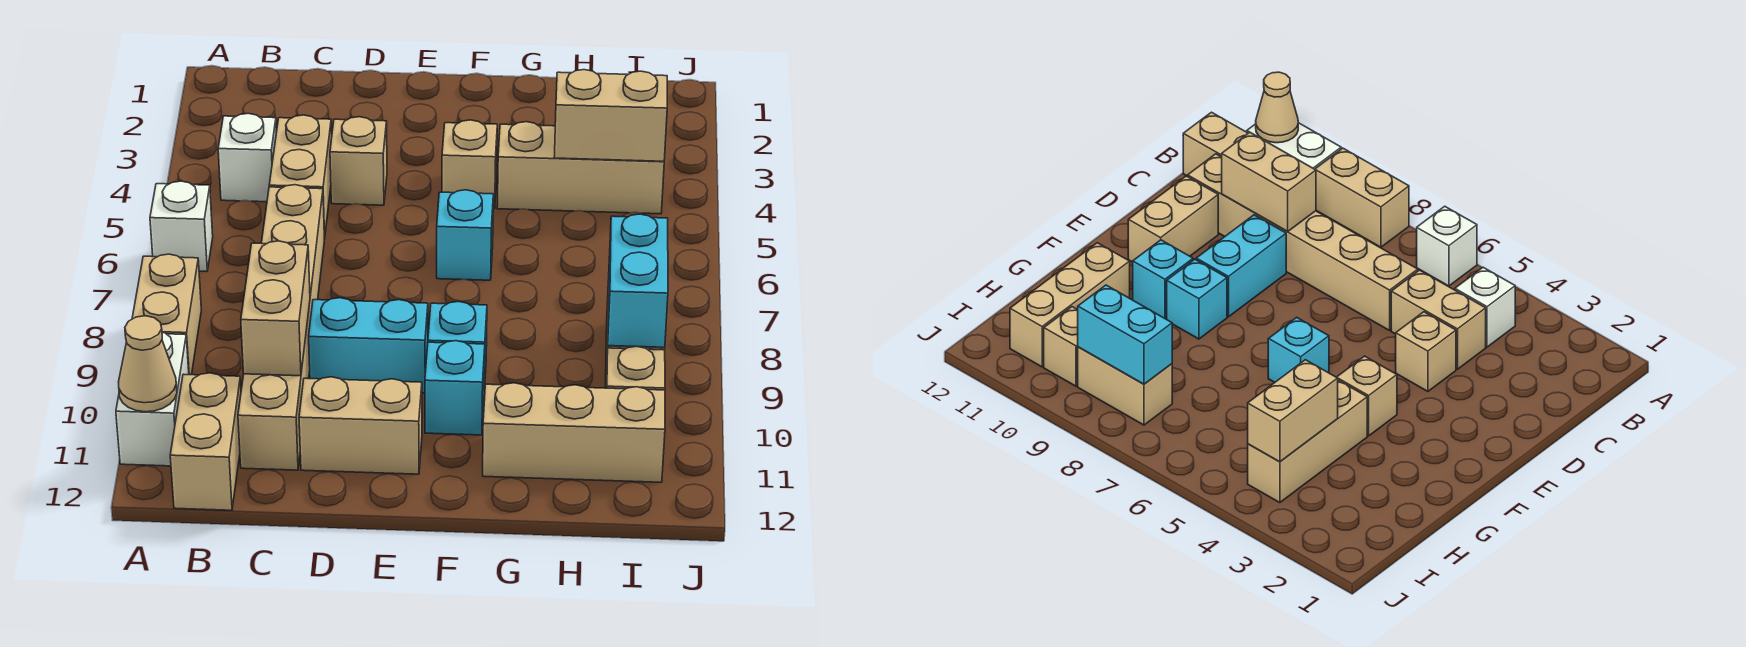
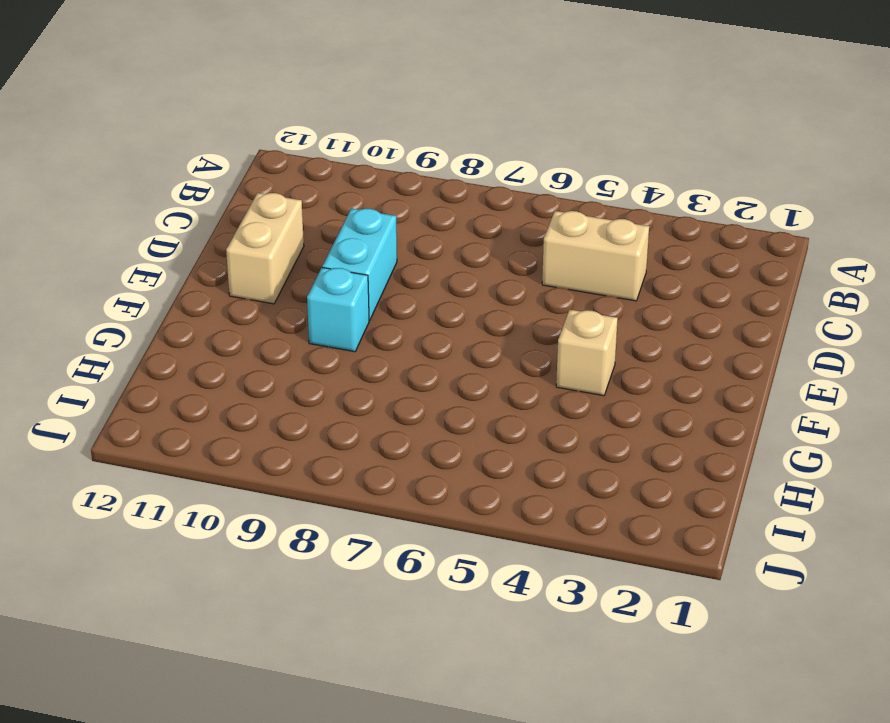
none -> white 1x1 brick [150,181,213,272]
none -> tan 1x2 brick [132,254,201,375]
none -> white 1x2 brick [116,332,189,466]

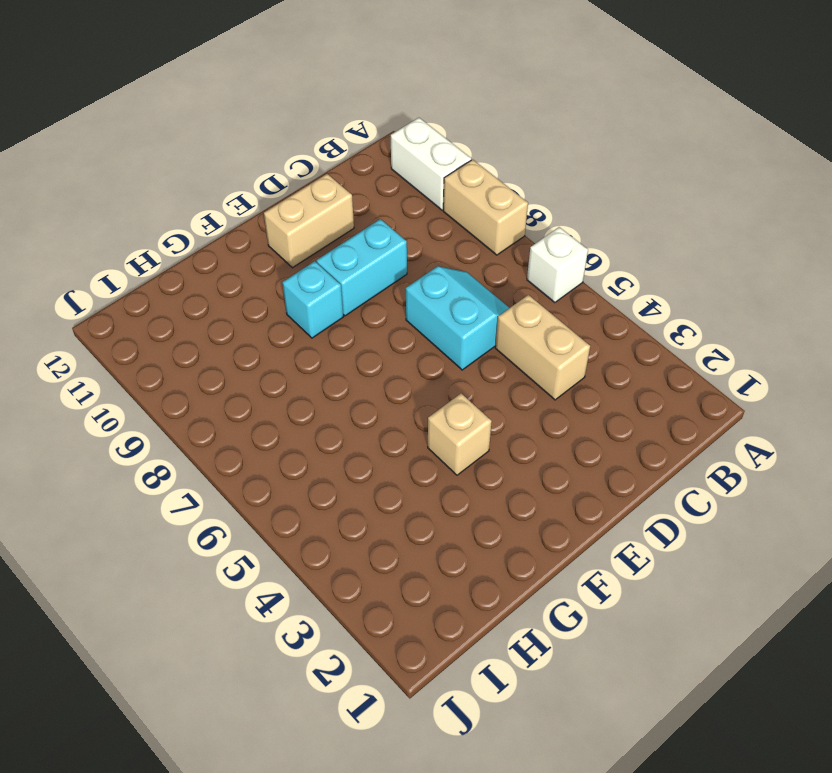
cyan 2x2 slope [406,266,509,370] -> tan 1x6 brick [238,185,324,470]
none -> white 1x1 brick [218,113,276,202]
none -> tan 1x2 brick [170,373,241,510]
none -> tan 1x1 brick [330,117,387,205]

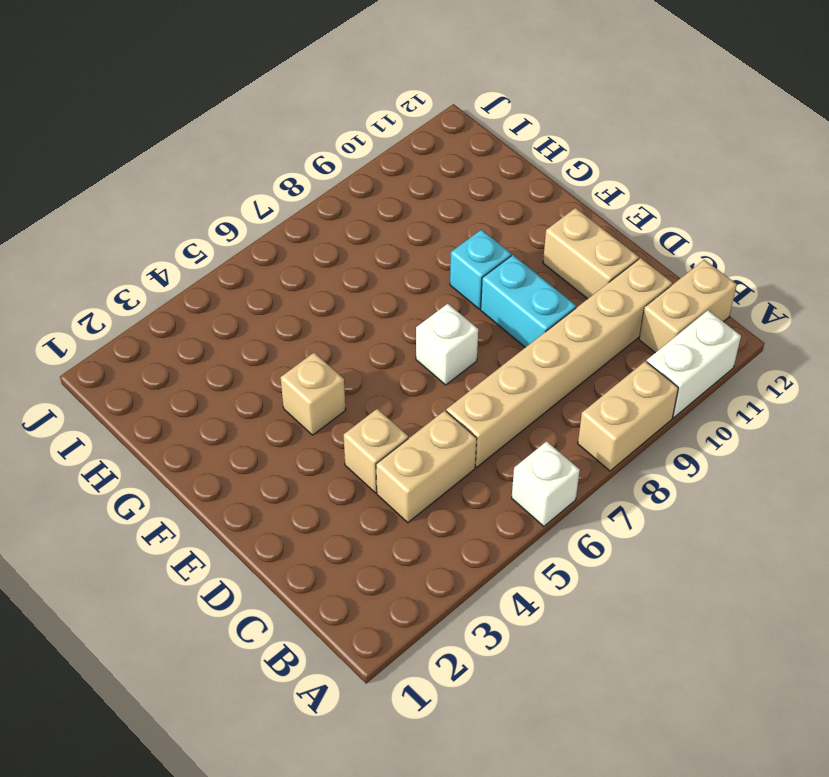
white 1x1 brick [416,304,478,385] -> white 1x1 brick moved to [218,113,276,202]
none -> cyan 1x1 brick [437,190,493,280]
none -> cyan 1x1 brick [425,341,485,435]
none -> tan 1x3 brick [497,122,664,214]

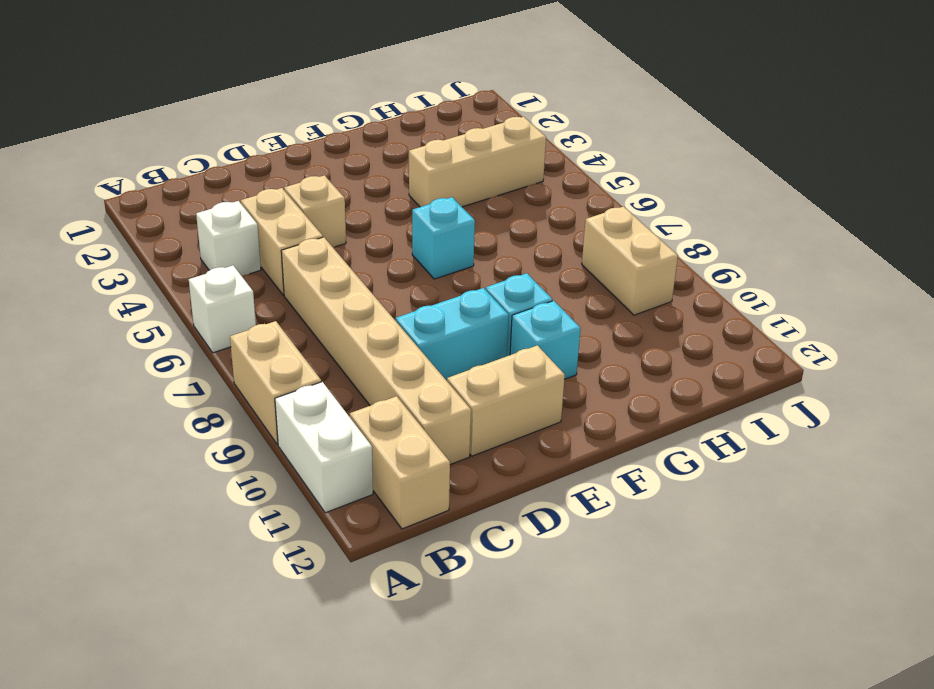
none -> tan 1x1 brick [442,120,497,209]
none -> tan 1x3 brick [483,383,665,482]
none -> tan 1x1 brick [606,346,665,390]

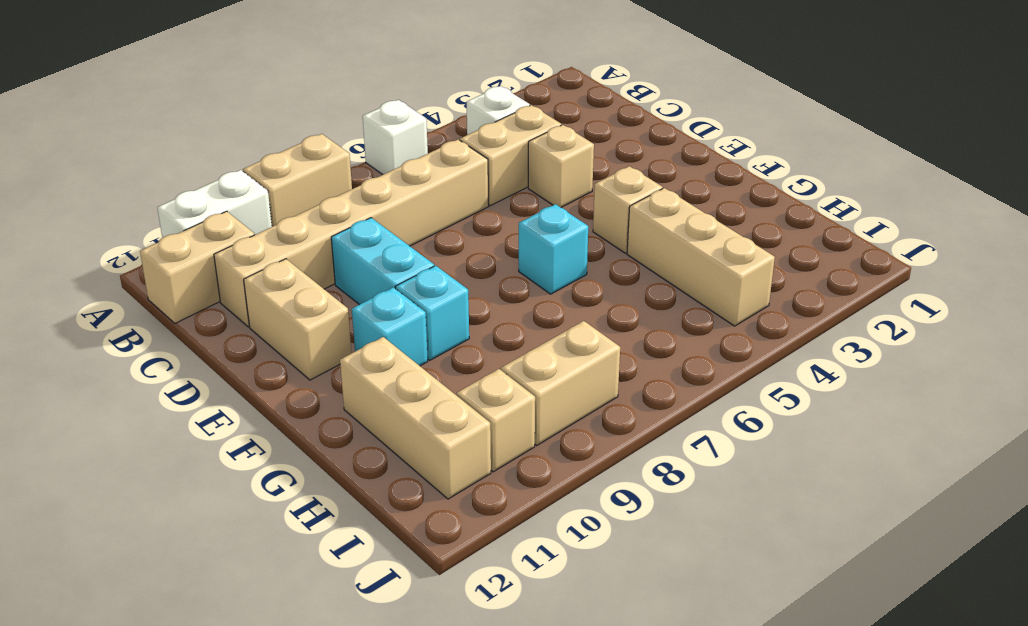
none -> tan 1x1 cone [119,316,177,412]
none -> tan 1x2 brick [241,241,310,376]
none -> tan 1x2 brick [554,70,667,161]

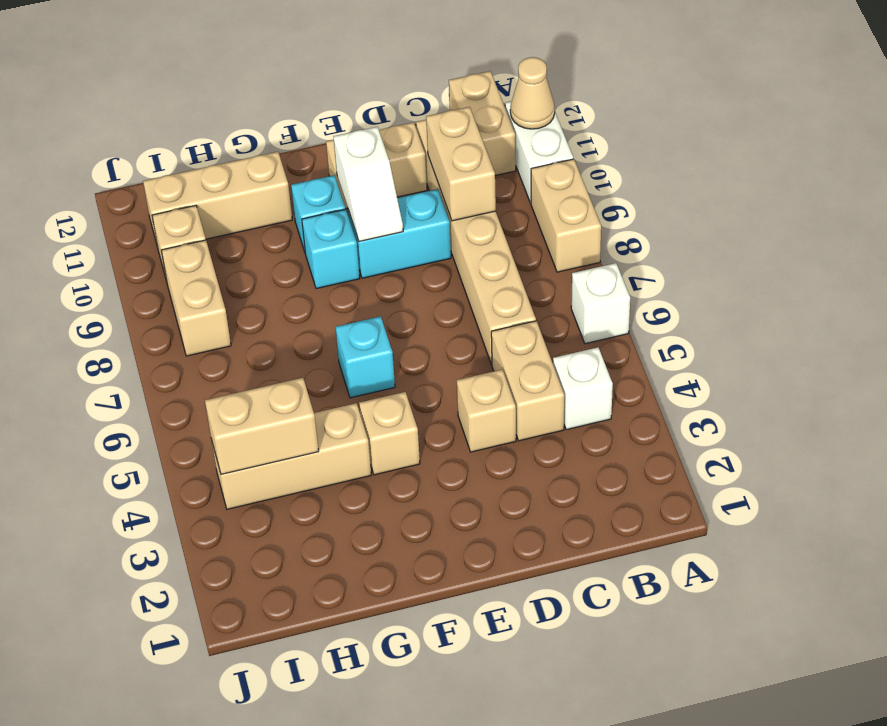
white 1x2 slope [333,127,403,242] -> none
none -> cyan 1x2 brick [608,214,668,347]

